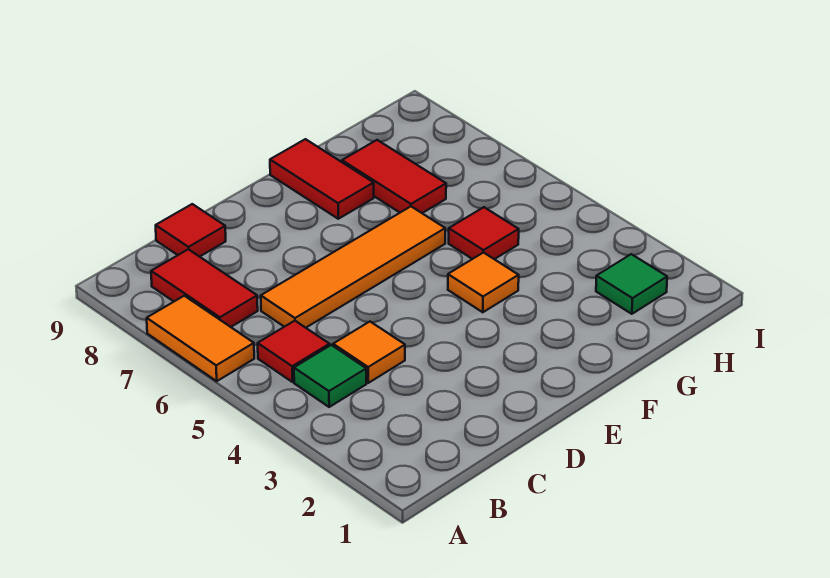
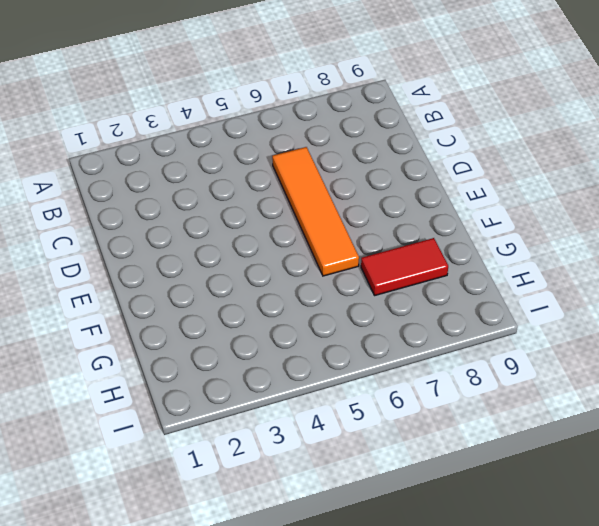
none -> orange 1x2 tile [147,296,254,381]
none -> green 1x1 tile [294,345,366,407]
none -> red 1x1 tile [258,321,330,382]

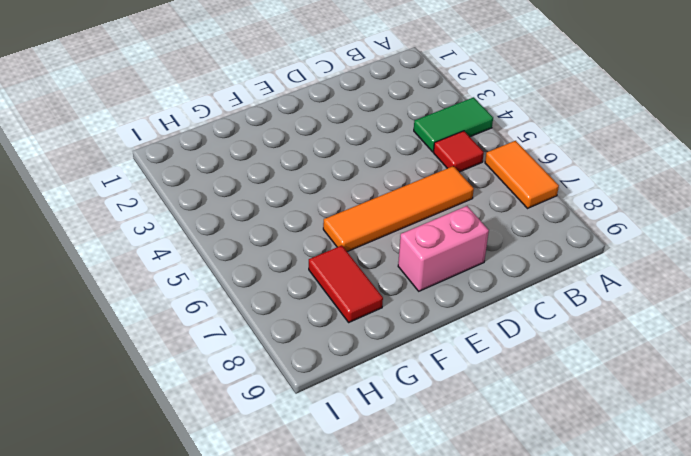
green 1x2 tile [414,97,493,152] -> green 1x1 tile [294,345,366,407]
pink 1x2 brick [398,206,489,291] -> none
none -> red 1x2 tile [151,249,258,327]
none -> orange 1x1 tile [333,322,405,383]
none -> red 1x1 tile [156,204,226,257]

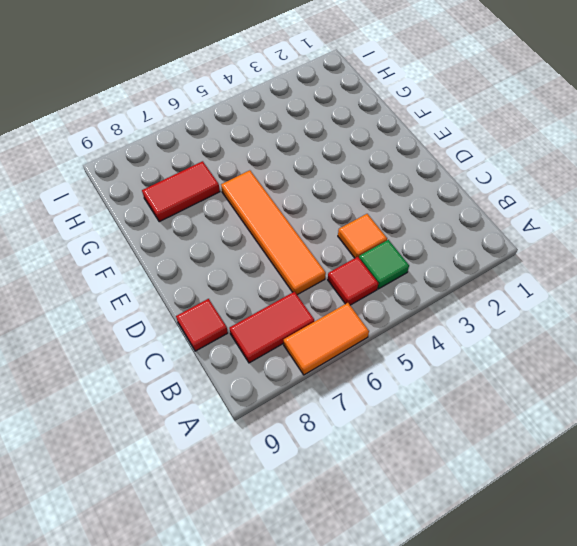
none -> orange 1x1 tile [448,252,519,312]
none -> red 1x2 tile [270,139,374,219]
none -> red 1x1 tile [449,207,519,259]

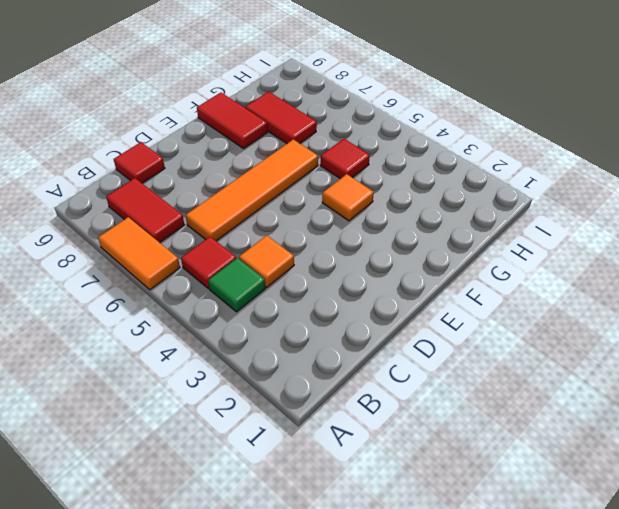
none -> green 1x1 tile [596,254,667,314]

